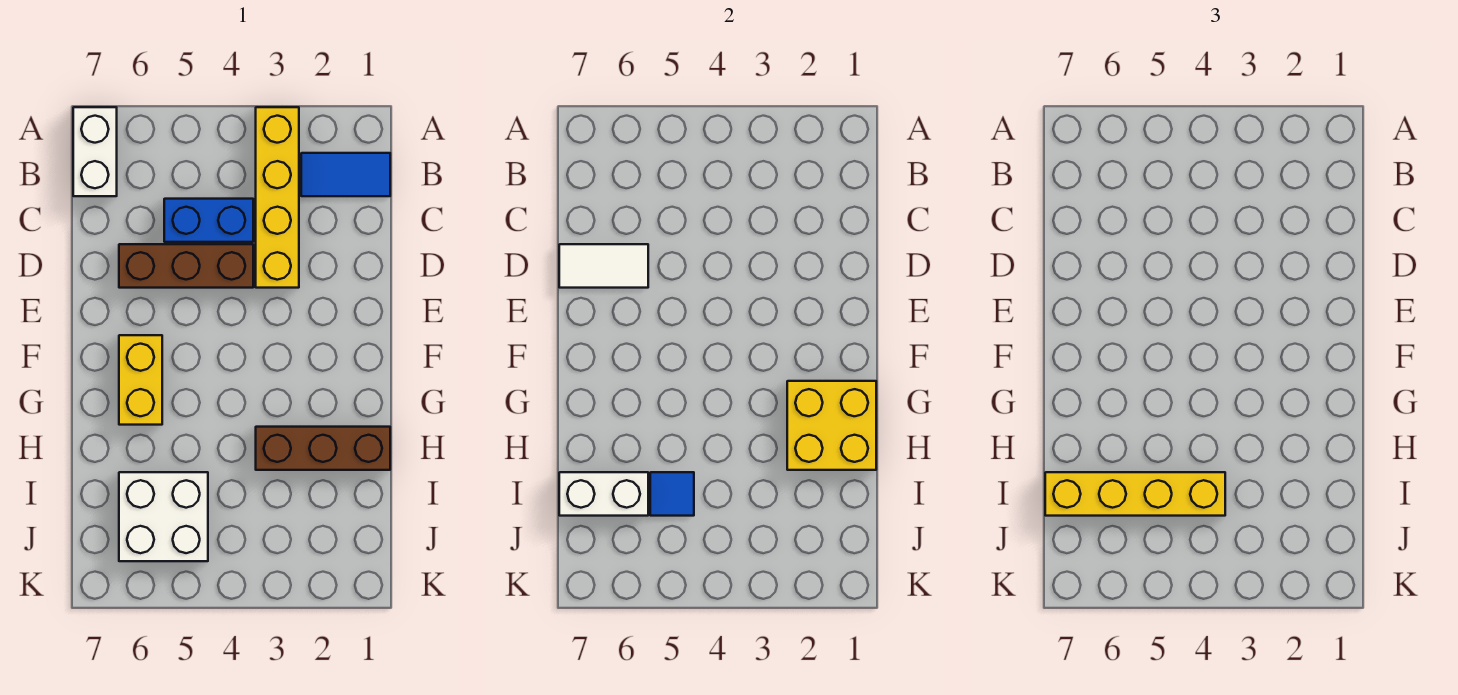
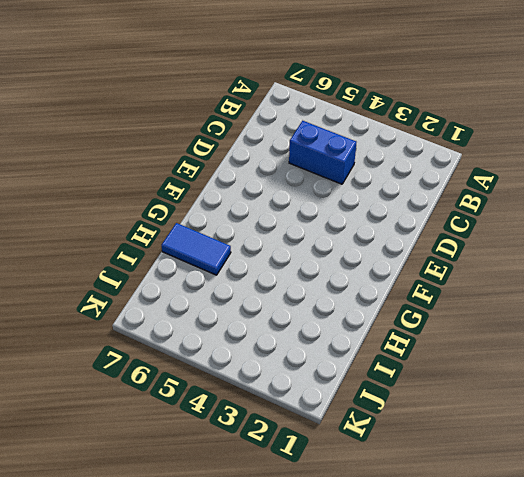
blue 1x2 tile [161,223,231,275] -> blue 1x2 tile moved to [301,153,390,196]
none -> yellow 1x4 brick [256,107,299,288]
none -> white 1x2 brick [73,107,117,196]
none -> brown 1x3 brick [119,244,253,288]

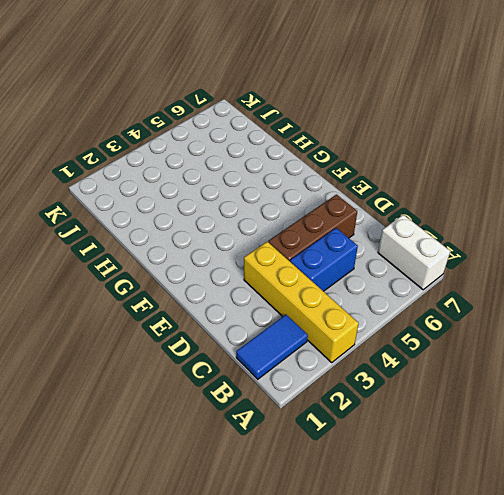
none -> yellow 1x2 brick [119,335,162,425]
none -> brown 1x3 brick [256,427,390,470]
none -> white 2x2 brick [119,472,208,561]

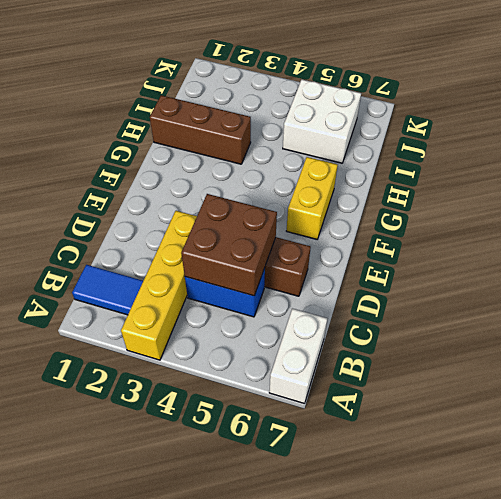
brown 2x2 brick [181,194,277,296] -> none
none -> white 1x2 tile [559,244,648,288]
none -> yellow 2x2 brick [787,381,876,470]
none -> blue 1x1 tile [650,472,694,516]

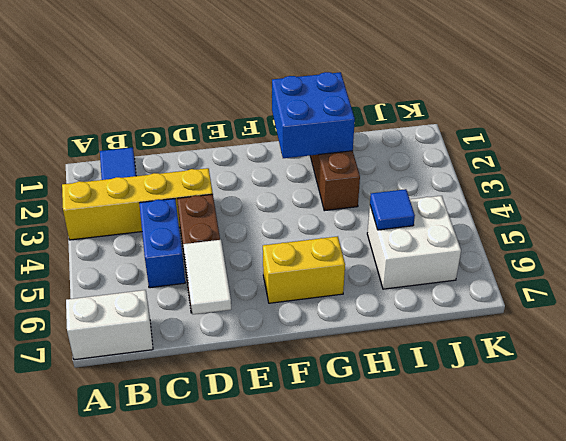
blue 2x2 brick [272,72,355,158] -> yellow 2x2 brick [787,381,876,470]
none -> white 1x2 brick [559,472,648,516]
none -> yellow 1x4 brick [1045,472,1225,516]

